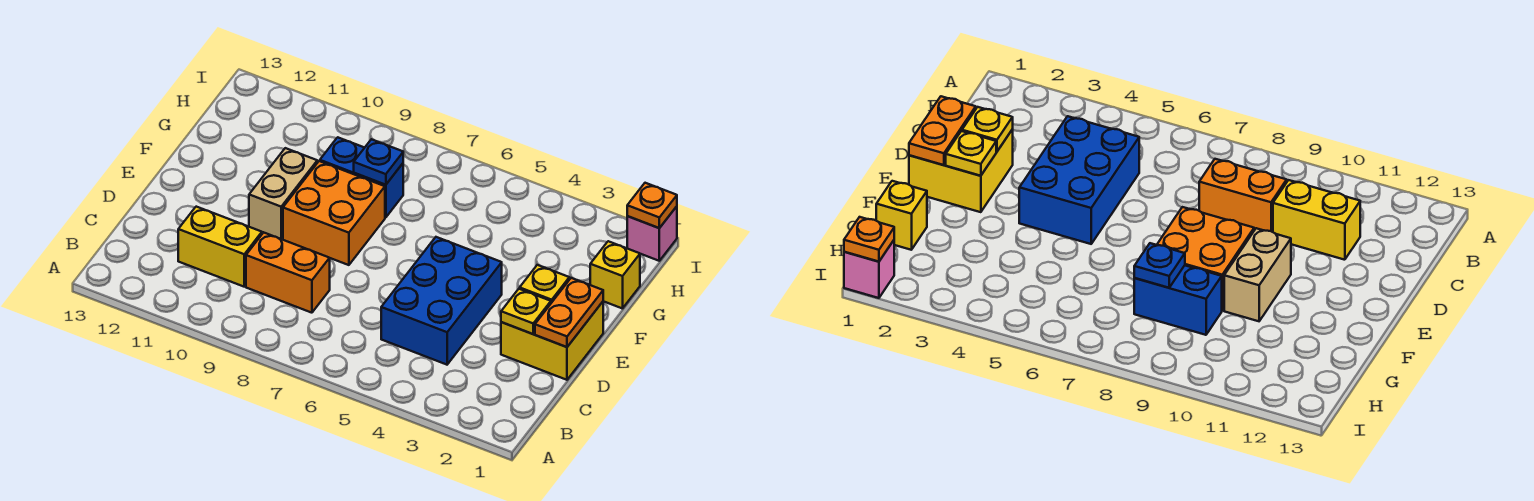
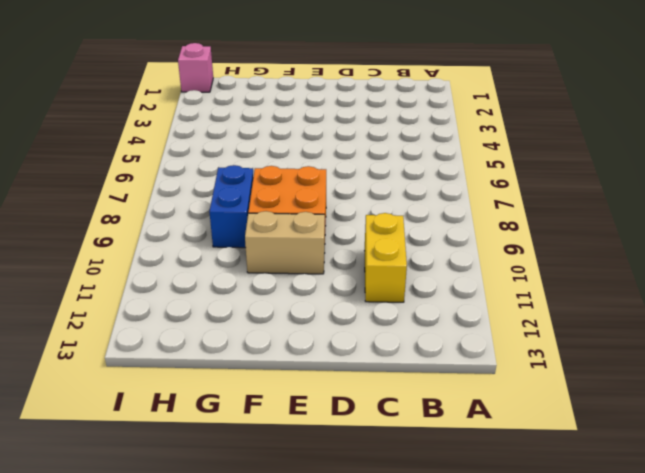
none -> blue 2x3 brick [381,237,502,365]
none -> orange 1x2 brick [246,232,330,313]
none -> yellow 2x2 brick [501,302,603,380]

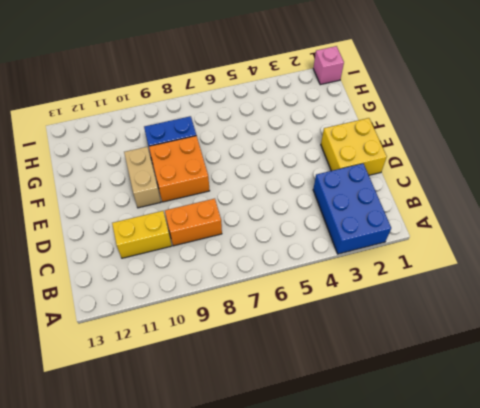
blue 2x3 brick [313,164,391,254] -> blue 2x3 brick moved to [381,237,502,365]
none -> yellow 1x1 brick [590,241,640,309]
none -> orange 1x2 plate [535,278,603,347]
none -> yellow 1x1 plate [501,289,551,334]

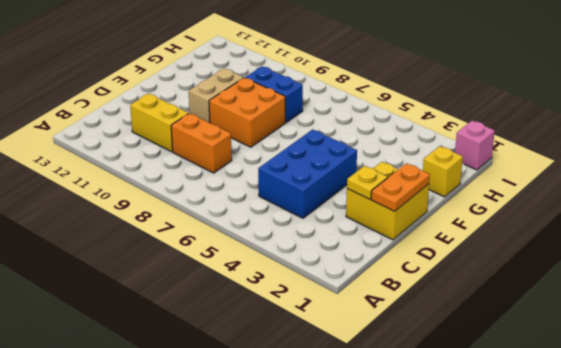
none -> yellow 1x1 plate [520,265,569,303]
none -> blue 1x1 plate [354,139,403,185]
none -> orange 1x1 plate [627,183,677,228]

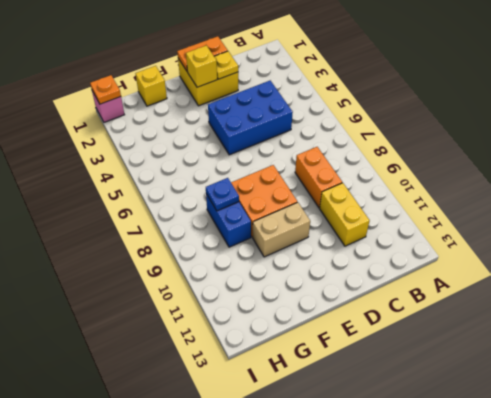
yellow 1x1 brick [186,45,217,87] -> yellow 1x1 plate [520,265,569,303]

